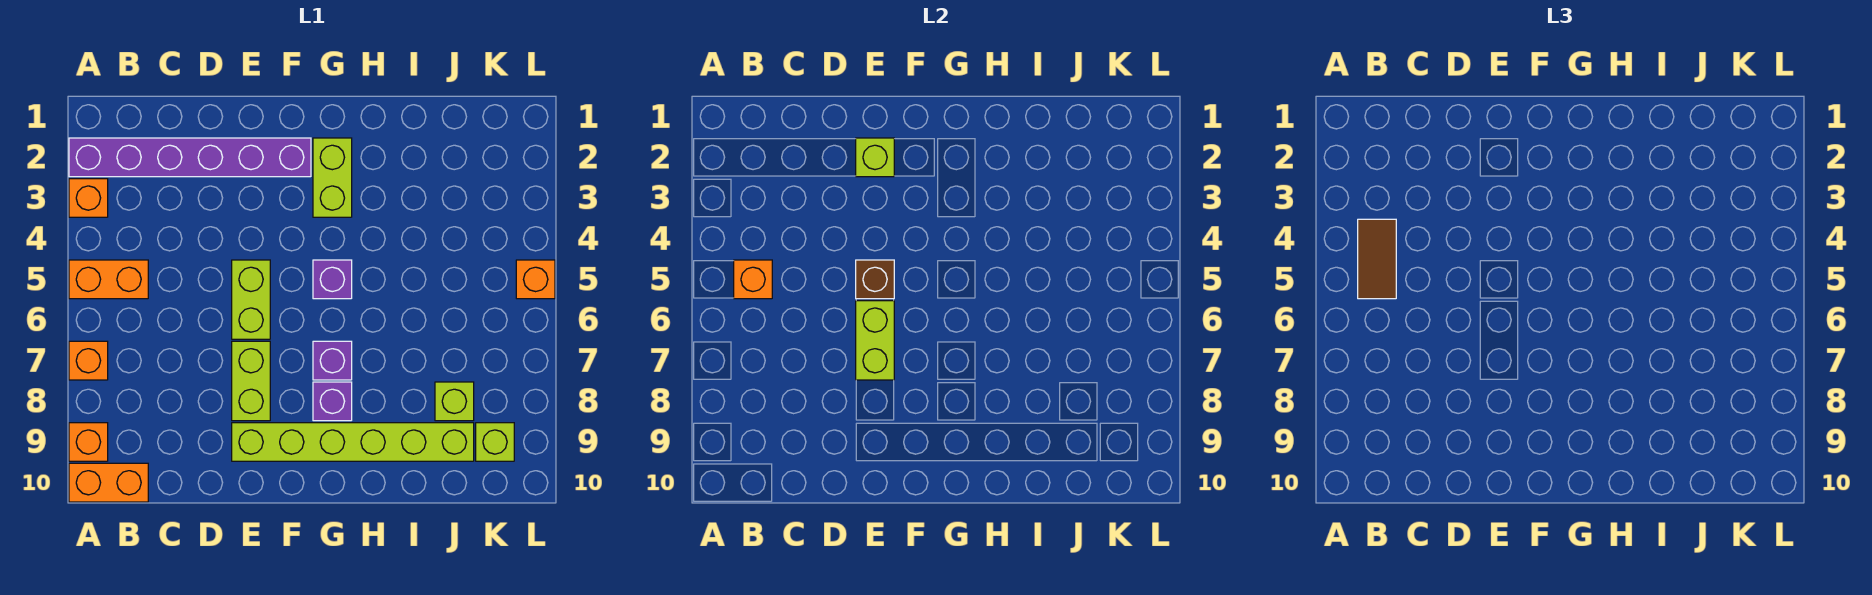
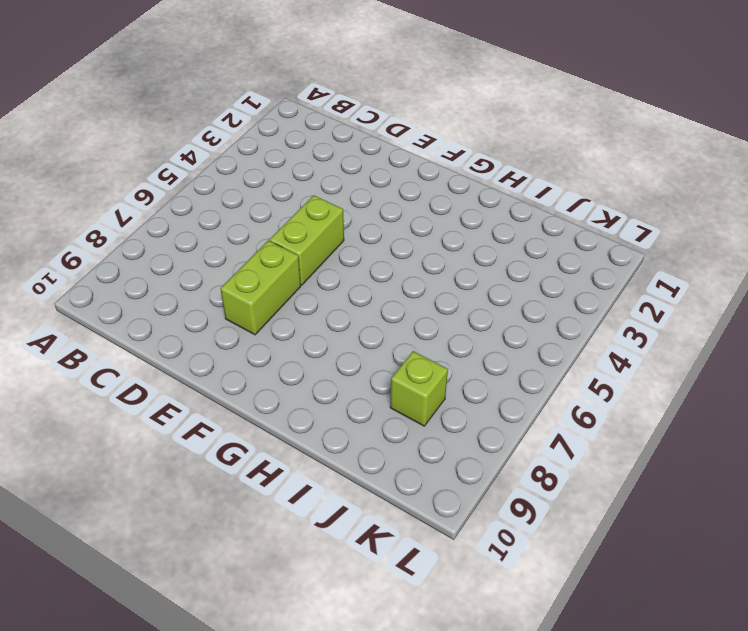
none -> purple 1x6 brick [69,138,311,177]
none -> orange 1x1 brick [69,179,108,217]
none -> orange 1x2 brick [69,260,148,299]

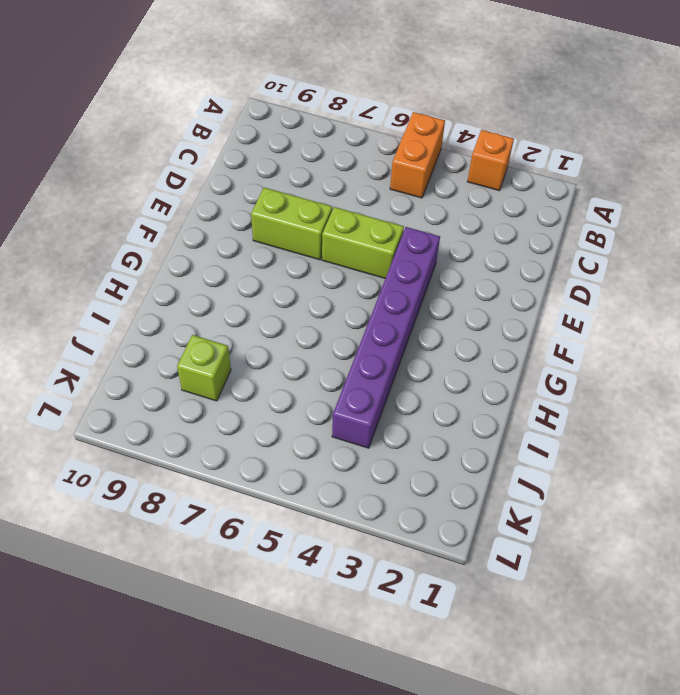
purple 1x6 brick [332,227,440,448] -> purple 1x6 brick moved to [69,138,311,177]
none -> orange 1x1 brick [69,341,108,380]
none -> orange 1x1 brick [69,423,108,461]
none -> orange 1x2 brick [69,463,148,502]

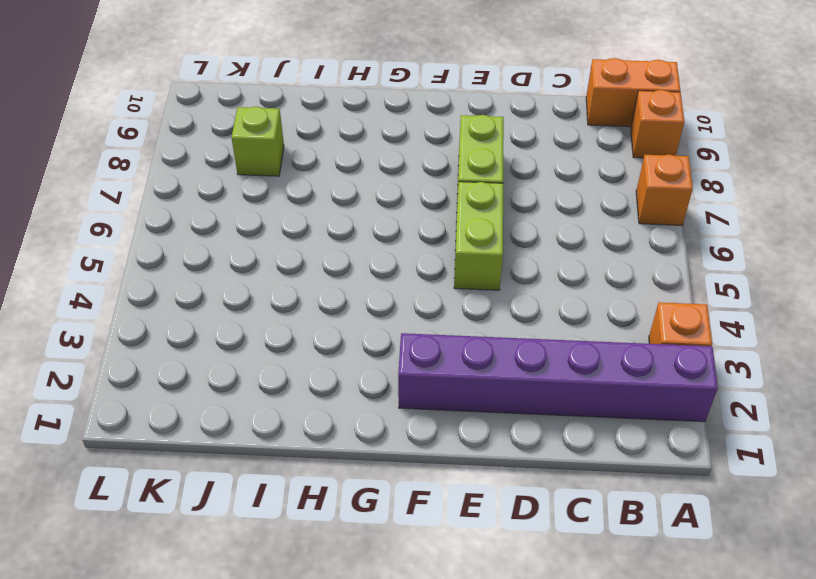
none -> orange 1x2 brick [69,260,148,299]
none -> lime 1x6 brick [232,423,474,461]
none -> lime 1x2 brick [313,138,352,217]

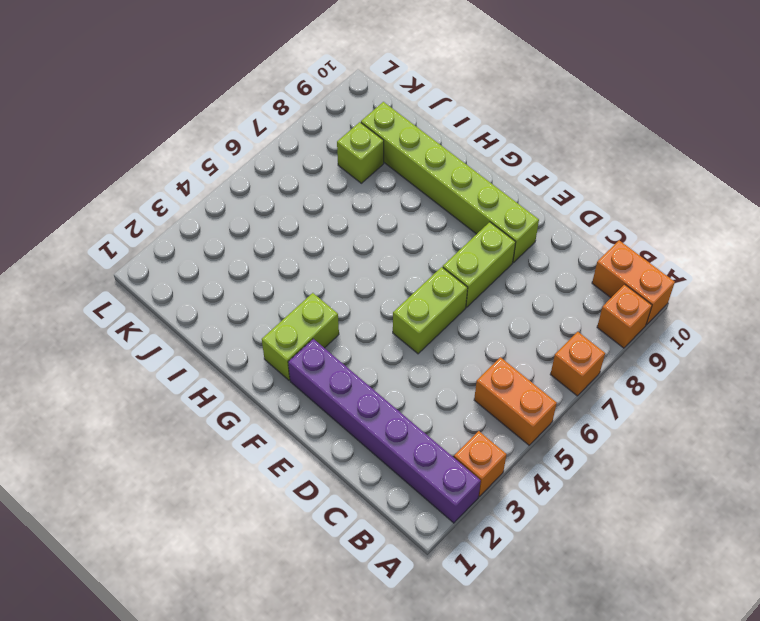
none -> purple 1x1 brick [313,260,352,299]
none -> purple 1x1 brick [313,341,352,380]
none -> purple 1x1 brick [313,382,352,421]

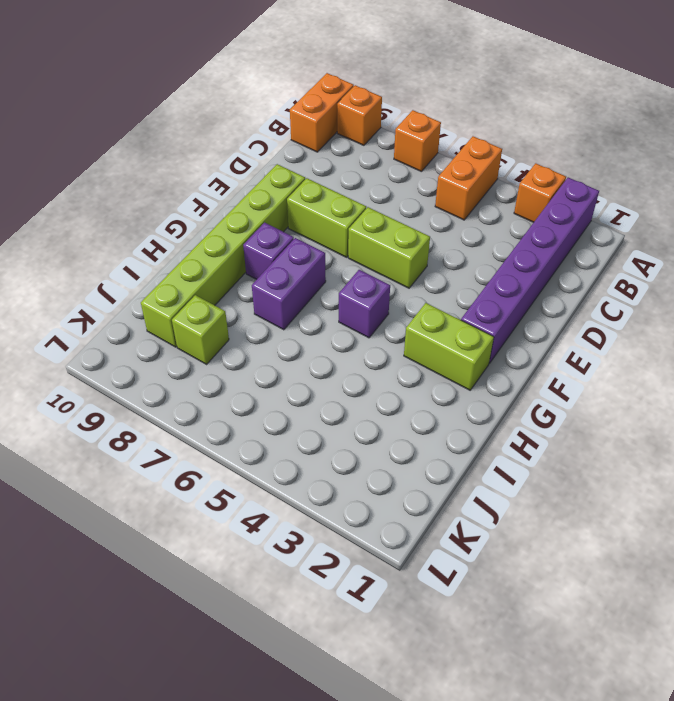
purple 1x2 brick [252,238,326,330] -> purple 1x1 brick [313,341,352,380]
none -> lime 1x1 brick [476,423,514,461]
none -> orange 1x1 brick [516,260,555,299]
none -> orange 1x1 brick [734,260,772,299]

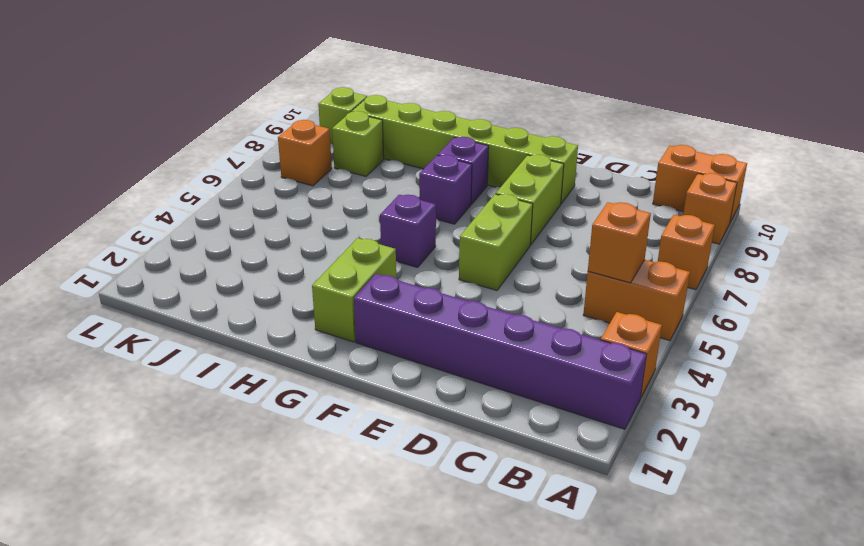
orange 1x1 brick [278,120,332,186] -> orange 1x1 brick moved to [516,260,555,299]
none -> lime 1x1 brick [856,138,894,177]
none -> brown 1x1 brick [856,260,894,299]
none -> lime 1x2 brick [856,301,894,380]

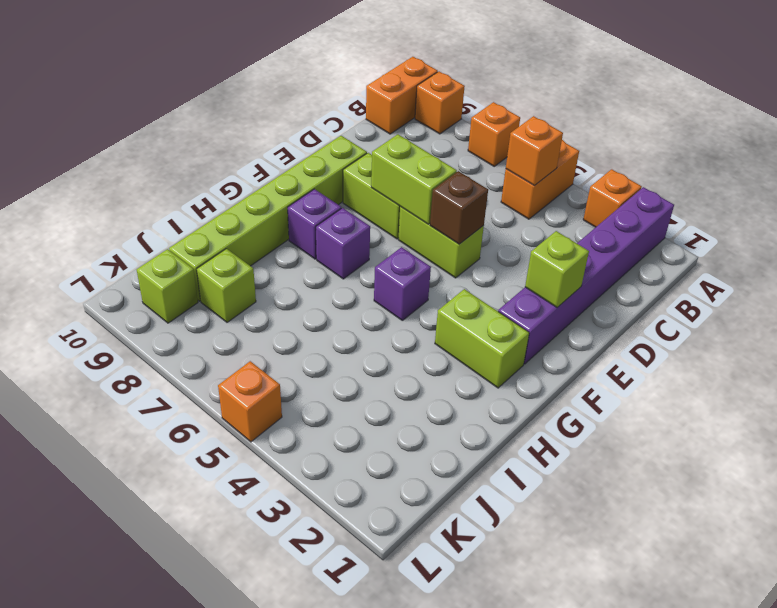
none -> brown 1x2 tile [1358,219,1396,299]

